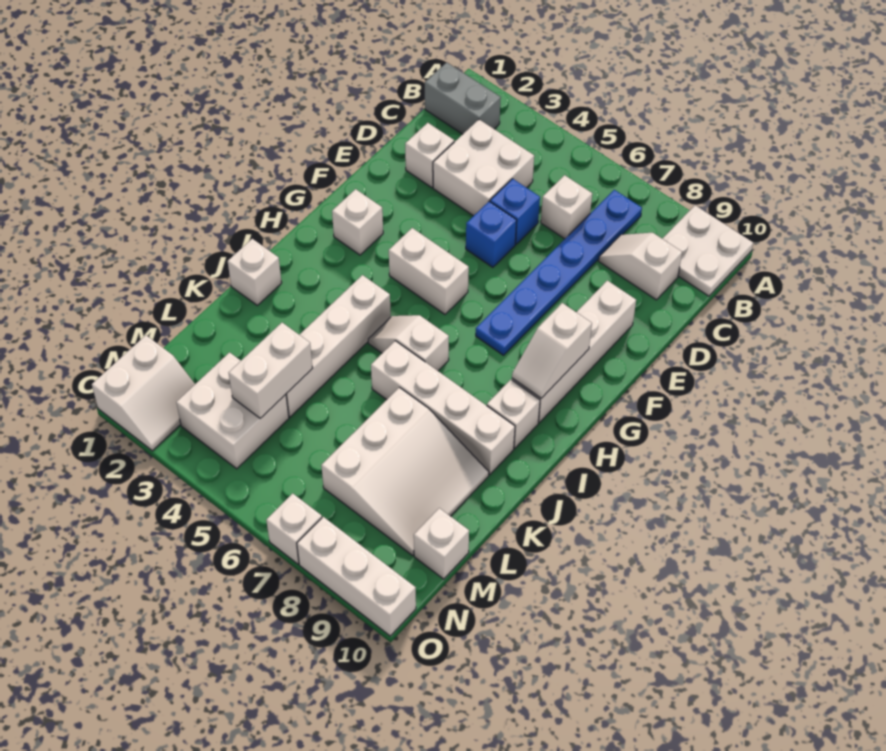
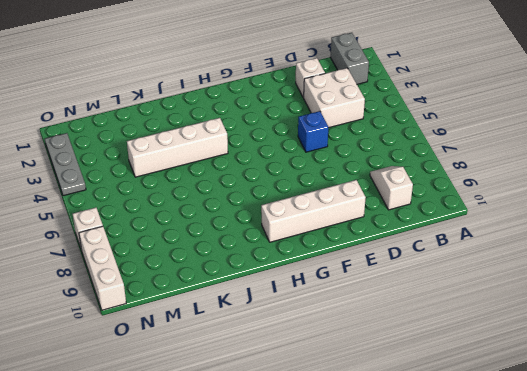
grey 1x3 plate [45,133,86,196] -> white 2x2 slope [92,335,195,451]
none -> white 2x2 plate [662,205,753,296]
none -> blue 1x6 plate [476,190,642,355]
none -> white 1x1 brick [541,175,592,239]

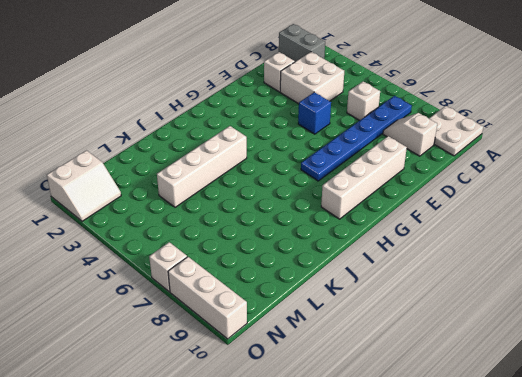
none -> blue 1x1 brick [490,179,540,244]
none -> white 1x1 brick [332,189,383,255]
none -> white 1x2 brick [389,228,469,314]

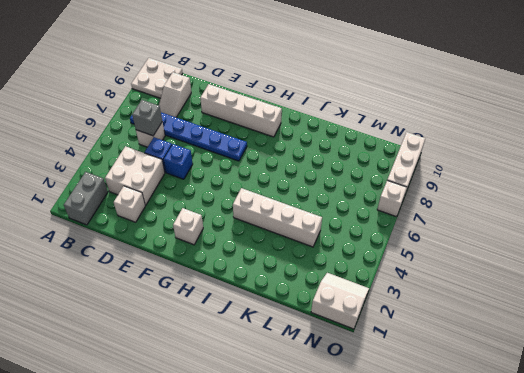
grey 1x1 brick [132,100,162,136] -> none
none -> white 1x2 brick [389,228,469,314]
none -> white 1x2 slope [368,315,449,371]
none -> white 1x1 brick [487,380,540,448]

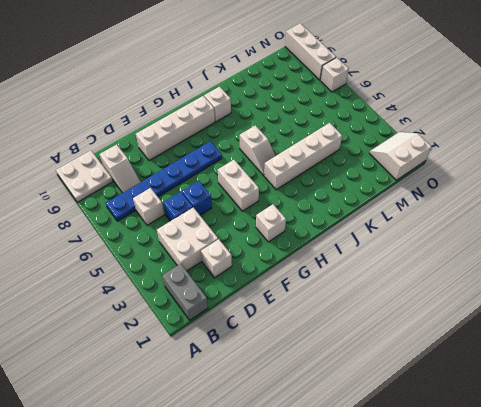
none -> white 1x1 brick [228,239,282,305]
none -> white 1x4 brick [371,341,515,475]
none -> white 3x3 slope [321,387,489,555]

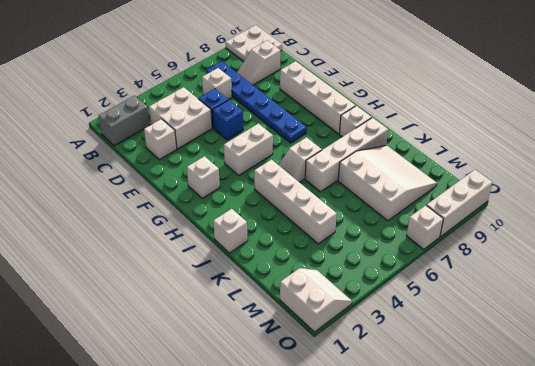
none -> white 2x2 brick [176,352,289,469]
none -> white 1x1 brick [414,508,469,579]
none -> white 1x2 slope [512,303,592,398]

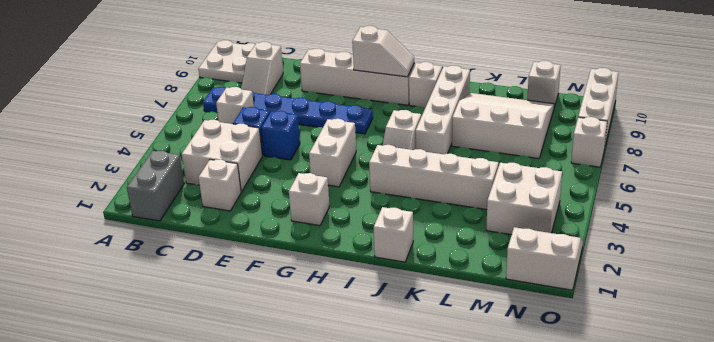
none -> white 1x2 brick [229,323,313,418]

